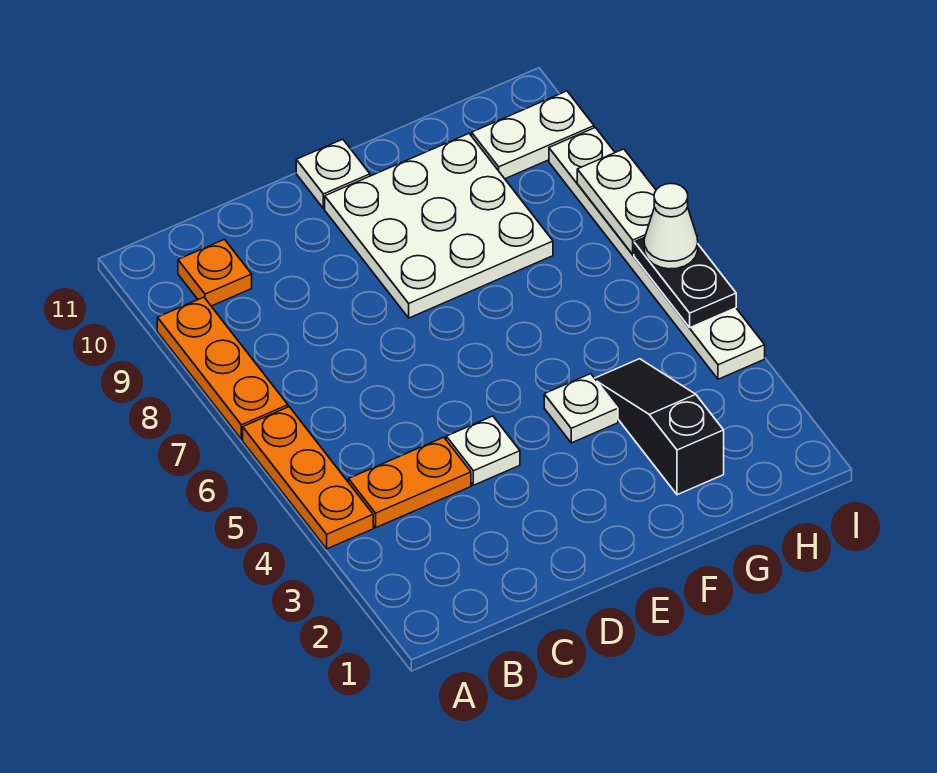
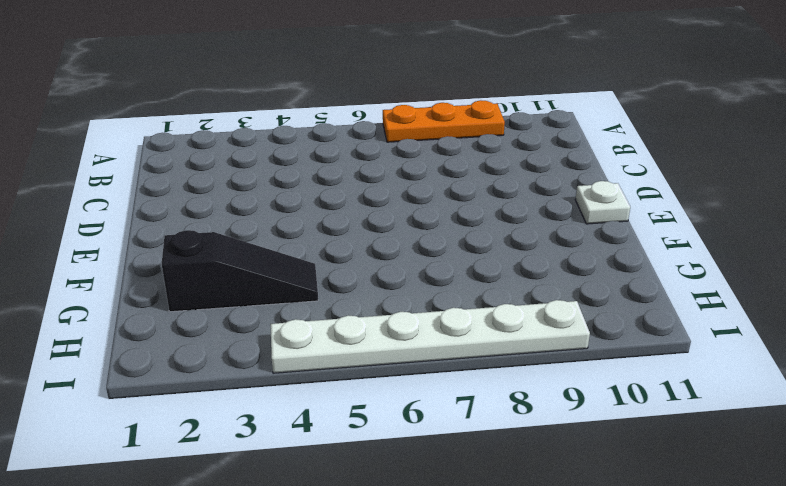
none -> orange 1x3 plate [243,407,373,549]
none -> orange 1x2 plate [348,437,471,528]
none -> orange 1x1 plate [178,239,252,306]

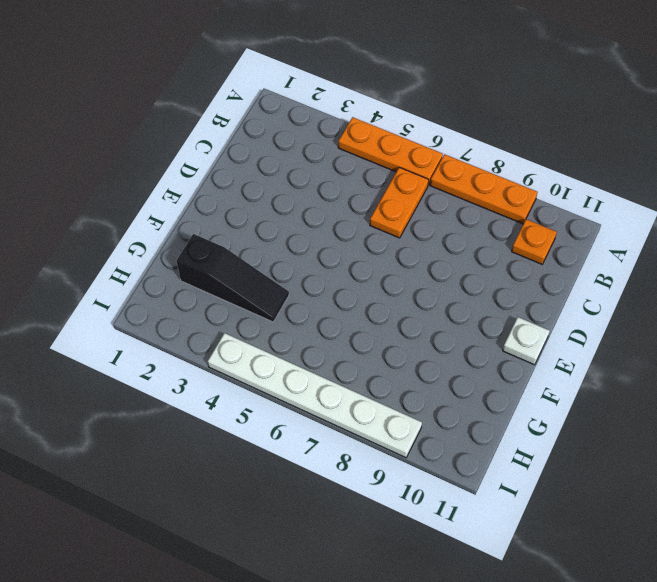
orange 1x2 plate [370,167,429,238] -> orange 1x2 plate moved to [348,437,471,528]
none -> white 1x1 plate [446,416,520,485]
none -> white 3x3 plate [325,134,553,318]
none -> white 1x1 plate [544,374,618,443]

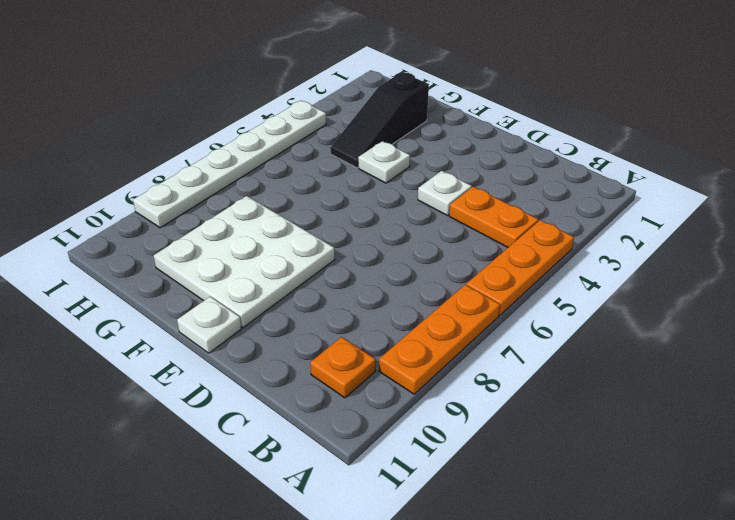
none -> white 1x2 plate [472,91,594,179]
none -> black 1x2 plate [634,238,736,328]
none -> white 1x2 plate [577,149,656,255]

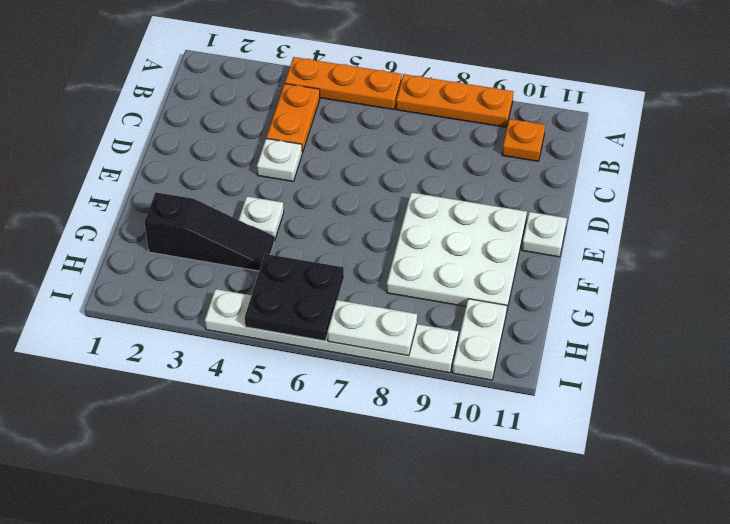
black 2x2 plate [245,254,344,341] -> black 1x2 plate [634,238,736,328]
none -> white 1x1 cone [644,184,698,269]

